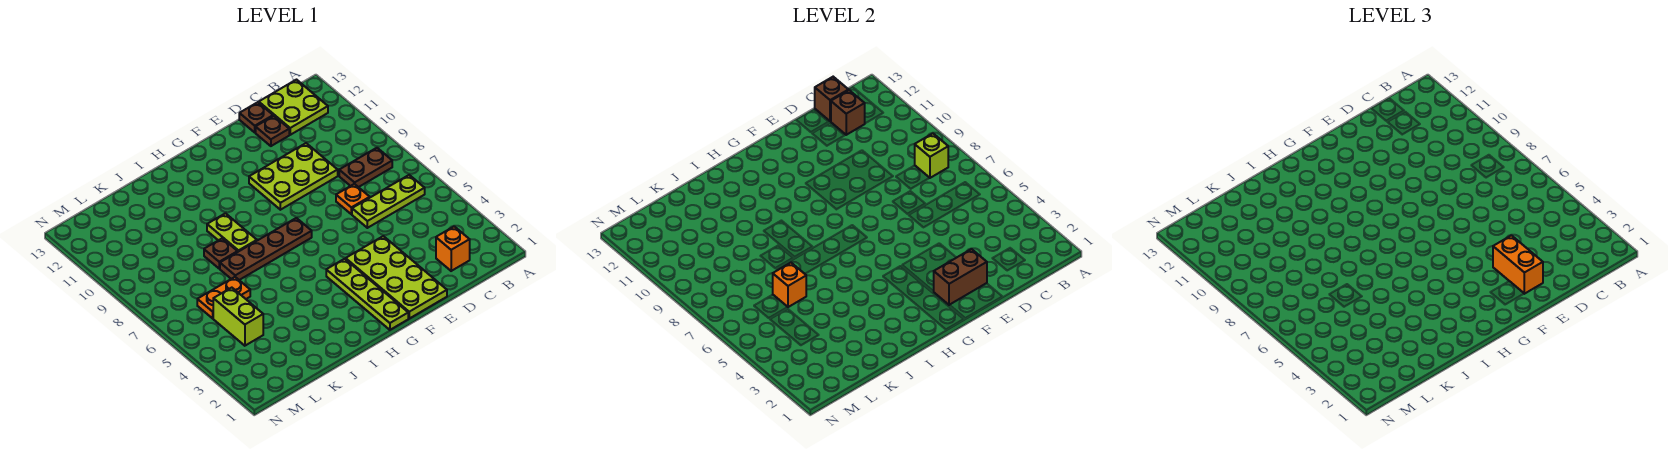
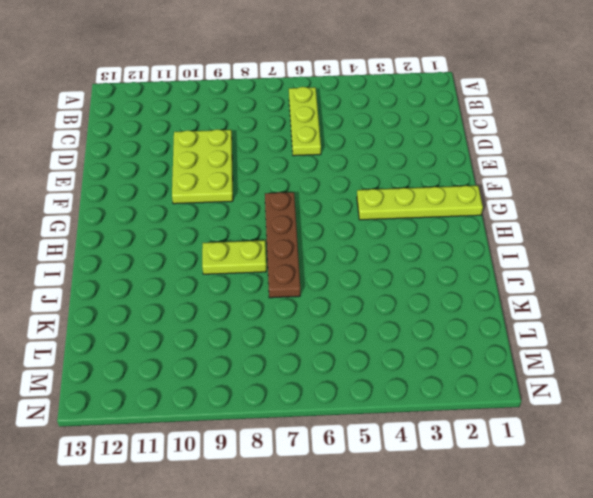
none -> brown 1x2 plate [339,148,392,187]
none -> lime 2x2 plate [259,80,328,135]
none -> orange 1x1 brick [436,226,470,271]

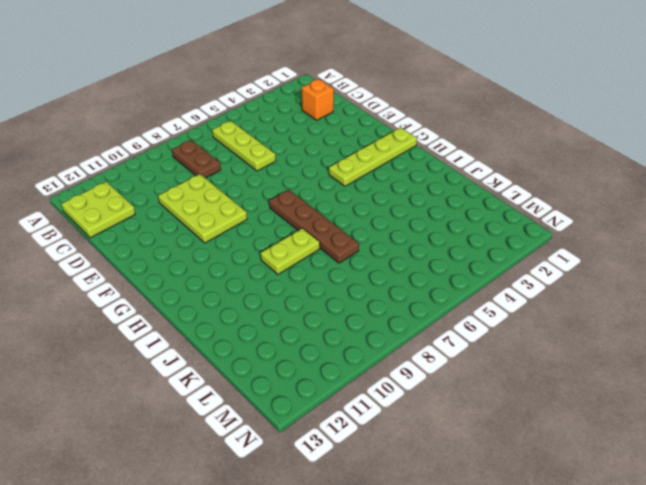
none -> orange 1x1 plate [336,184,370,214]
none -> brown 1x1 plate [256,116,289,146]
none -> brown 1x1 plate [239,102,273,132]

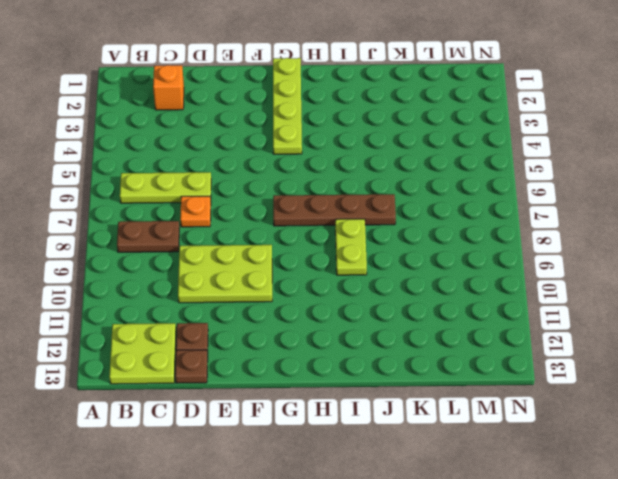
none -> lime 2x4 plate [346,236,447,318]
none -> brown 1x1 plate [204,238,238,268]
none -> orange 1x2 plate [197,277,250,318]

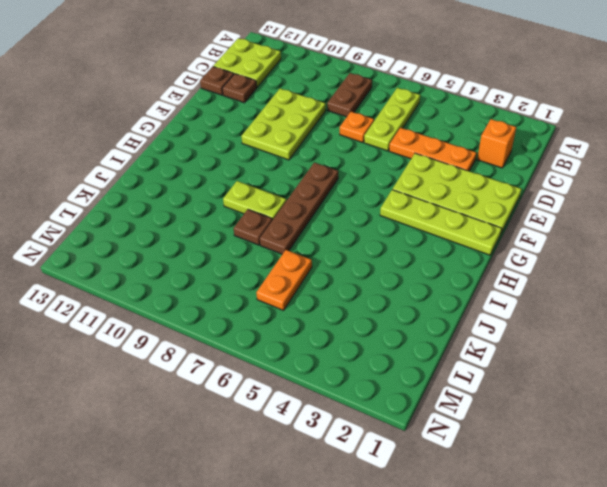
orange 1x3 plate [389,128,477,171] -> none
none -> lime 1x2 brick [213,288,263,346]
none -> lime 1x1 brick [915,134,948,178]
none -> brown 1x1 brick [831,90,865,135]

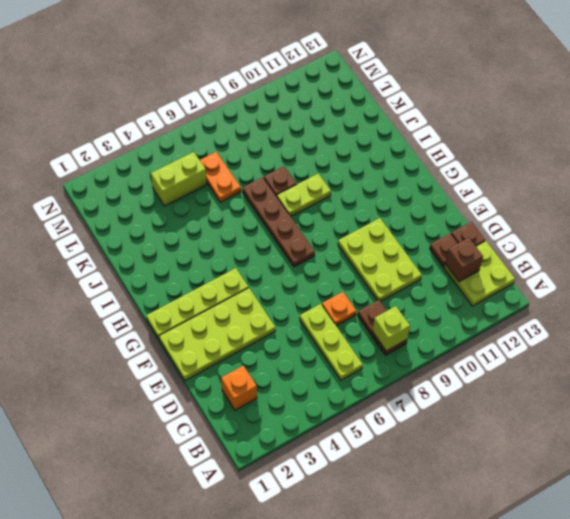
none -> brown 1x1 brick [815,77,849,121]
none -> brown 1x2 brick [933,249,987,305]
none -> orange 1x1 brick [773,263,806,307]

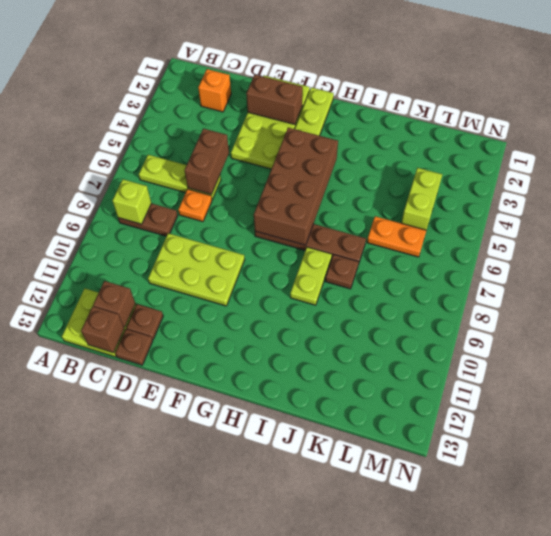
brown 1x2 brick [185,129,229,194] -> none
brown 2x4 brick [254,128,338,245] -> none
none -> orange 1x1 brick [773,263,806,307]
none -> orange 1x2 brick [1493,235,1543,294]

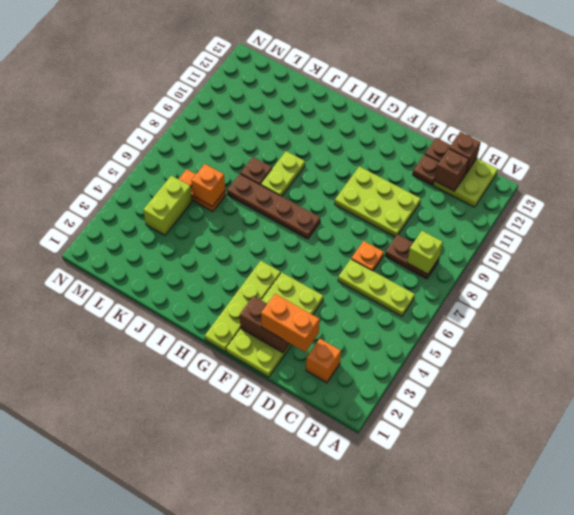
orange 1x2 brick [261,294,320,352] -> orange 1x2 brick turned to [1493,235,1543,294]

